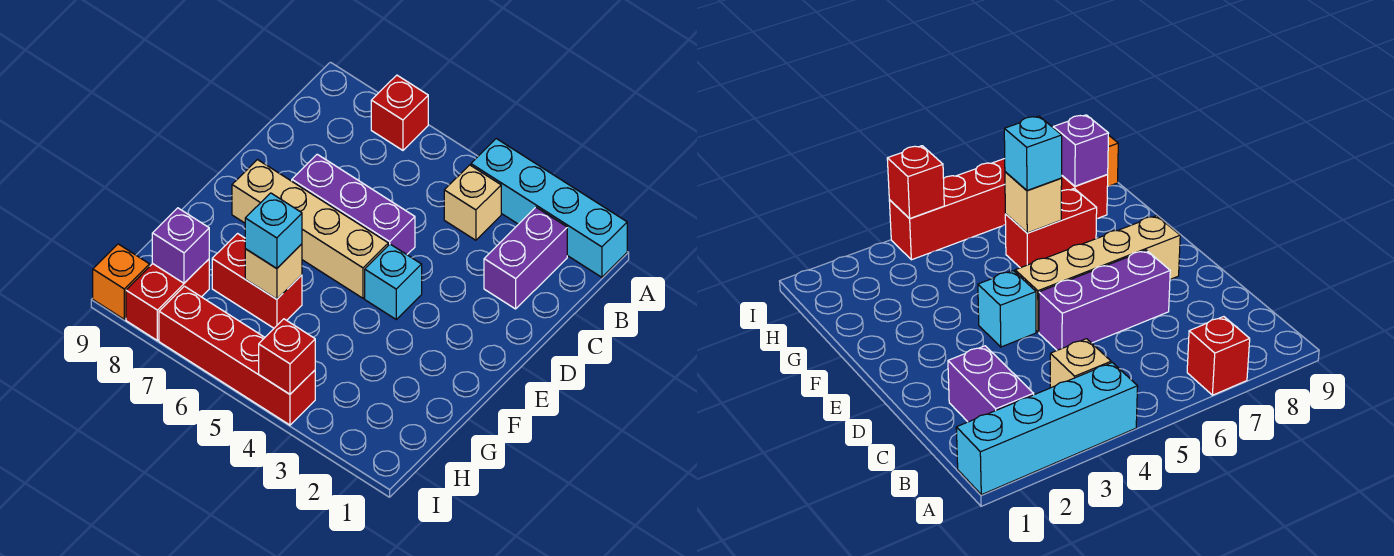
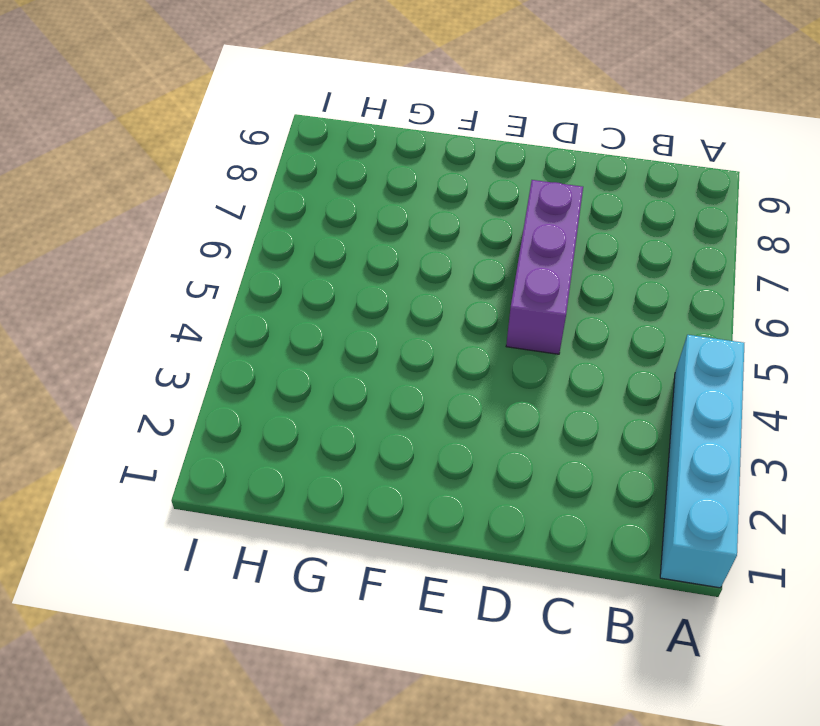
none -> red 1x1 brick [371,75,428,150]
none -> purple 1x2 brick [484,207,567,309]
none -> tan 1x1 brick [444,165,501,240]

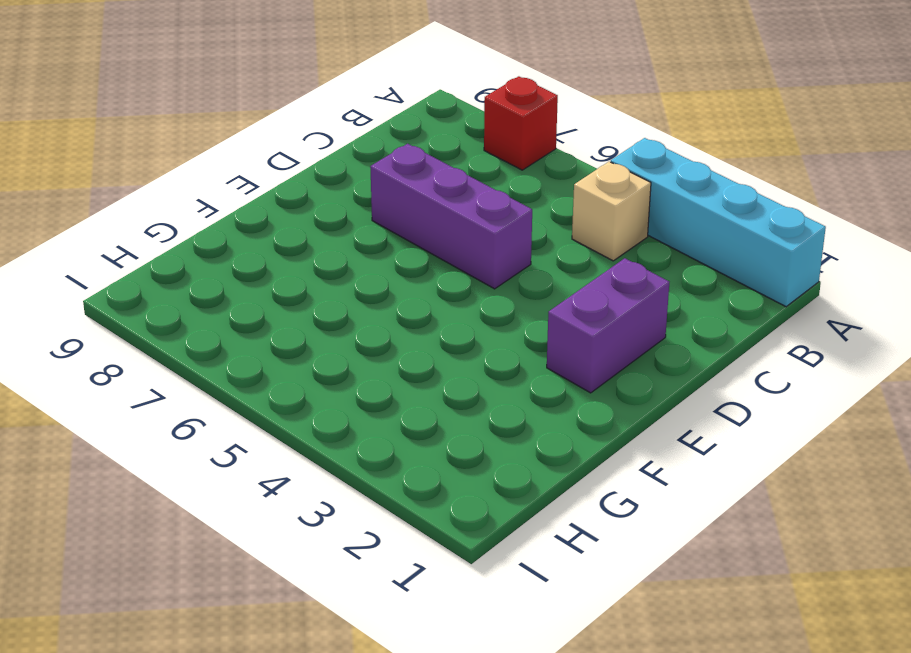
purple 1x2 brick [547,258,669,393] -> purple 1x2 brick moved to [484,207,567,309]
none -> cyan 1x1 brick [365,244,422,319]
none -> tan 1x4 brick [232,160,388,298]
none -> red 1x2 brick [212,234,302,328]

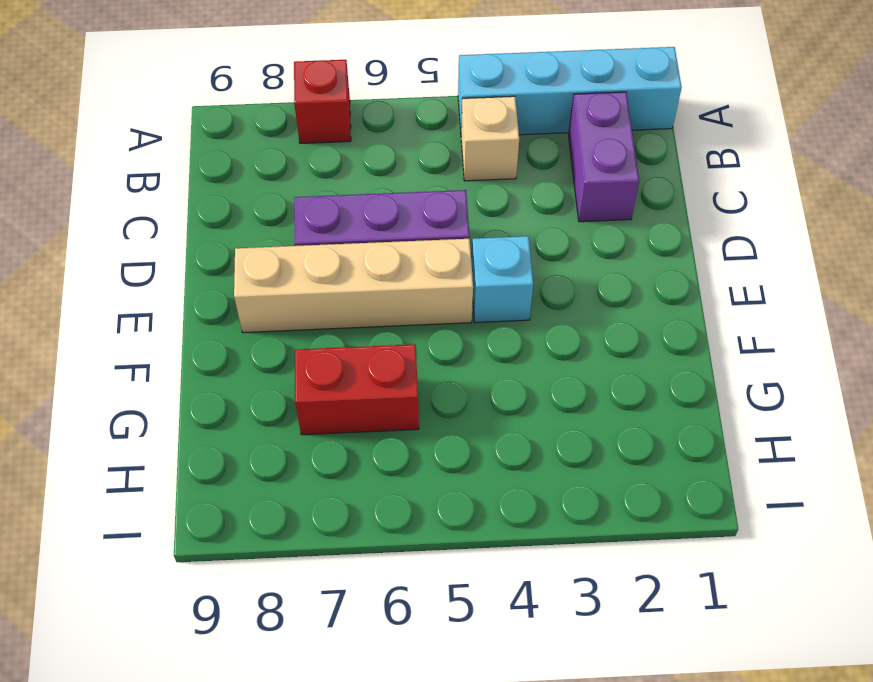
none -> red 1x2 brick [126,259,209,340]
none -> red 1x4 brick [159,286,315,425]
none -> orange 1x1 brick [93,244,150,319]

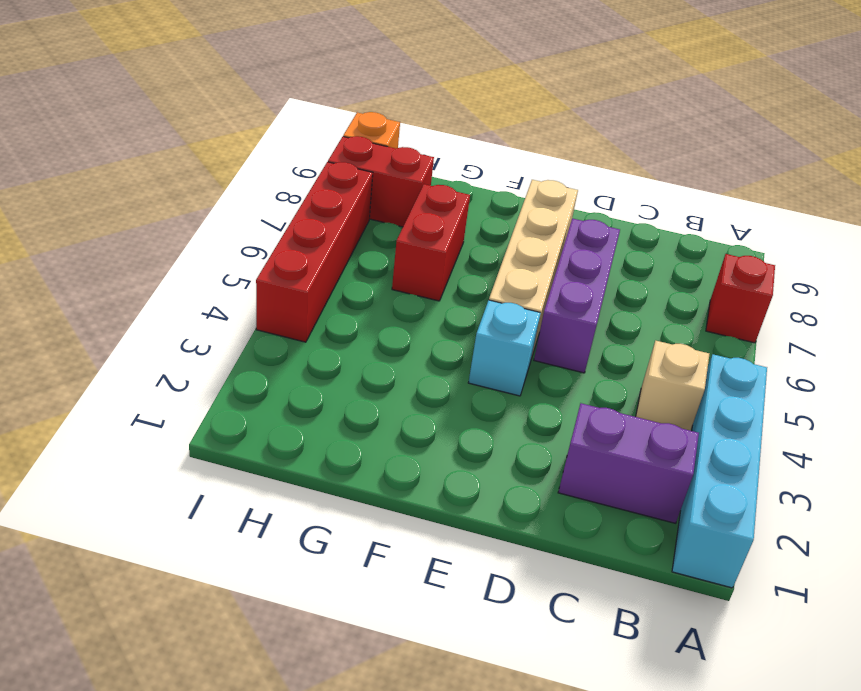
none -> tan 1x1 brick [245,244,302,299]
none -> purple 1x1 brick [152,208,209,283]
none -> red 1x1 brick [259,319,315,394]

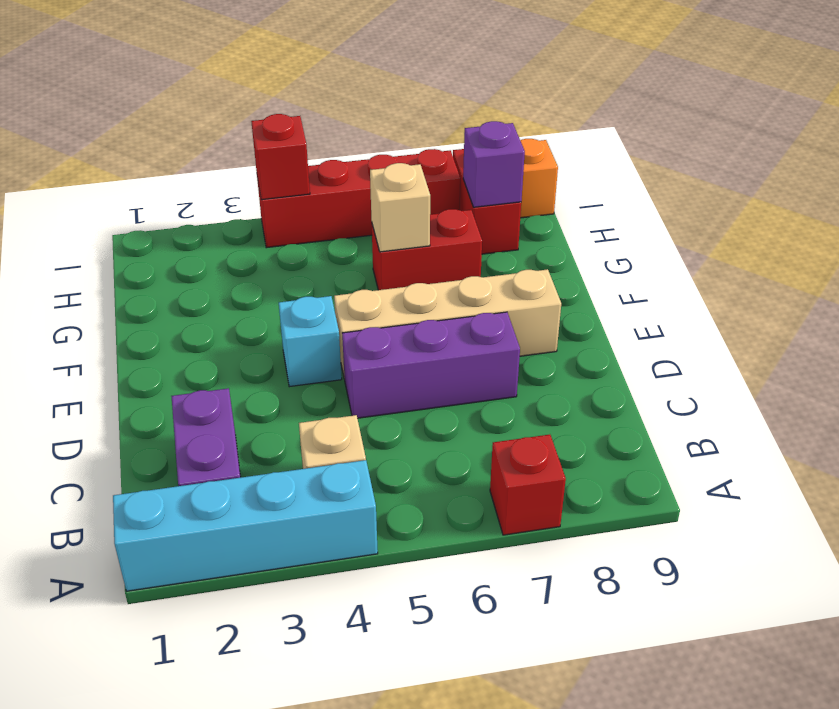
none -> cyan 1x1 brick [245,193,302,268]

